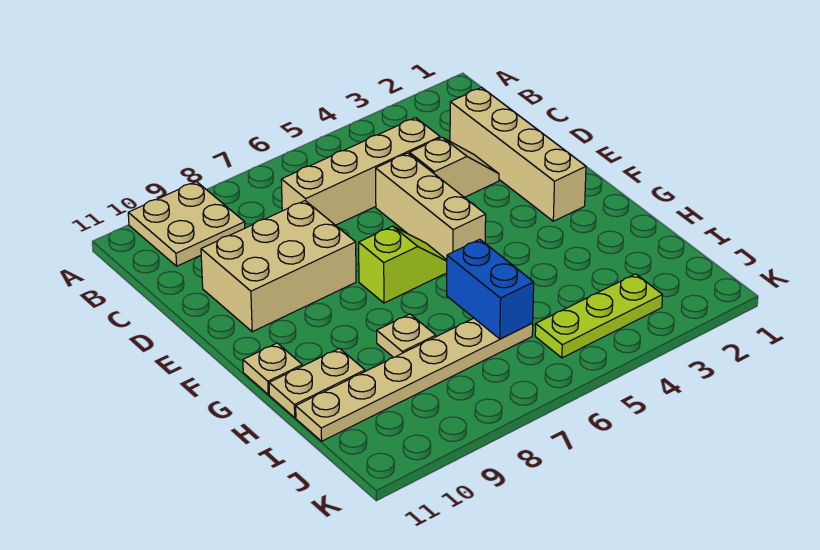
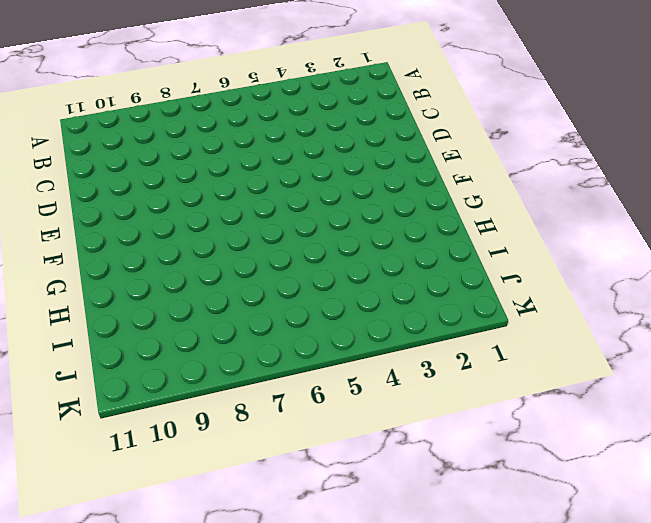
none -> tan 2x2 plate [128,182,245,266]
none -> tan 1x4 brick [450,87,586,221]
none -> tan 1x4 brick [281,118,440,225]

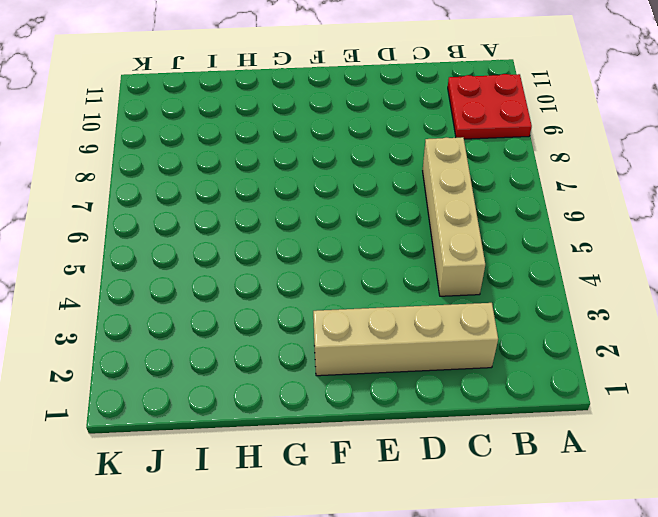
red 2x2 plate [448,74,532,139] -> tan 2x2 plate [128,182,245,266]
none -> tan 1x2 slope [409,137,499,197]
none -> tan 1x3 brick [376,153,486,260]
none -> tan 2x3 brick [201,201,356,332]

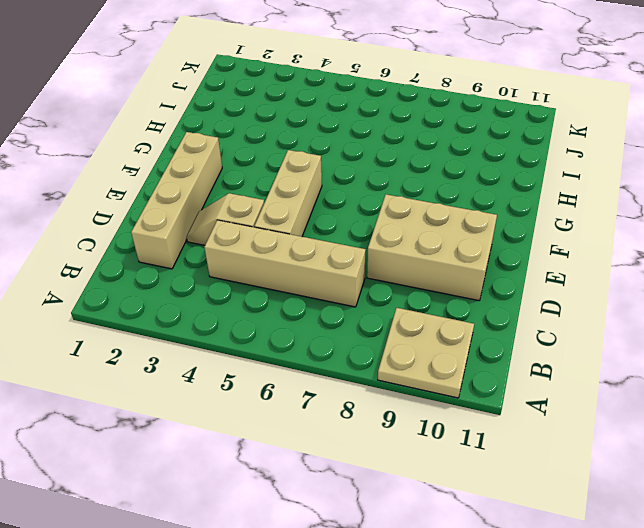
none -> lime 1x2 slope [359,226,447,303]
none -> tan 1x1 plate [243,343,302,394]
none -> tan 1x1 plate [377,314,436,358]

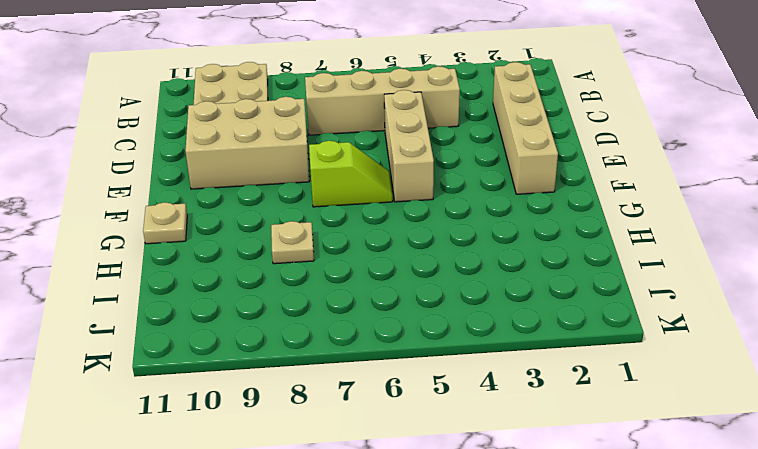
none -> tan 1x2 slope [409,137,499,197]
none -> tan 1x2 plate [269,348,365,418]
none -> tan 1x6 plate [296,318,533,441]

